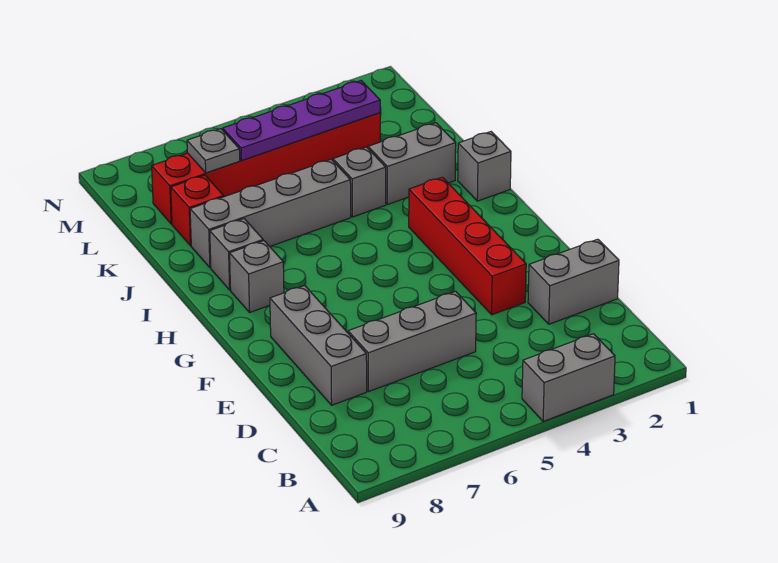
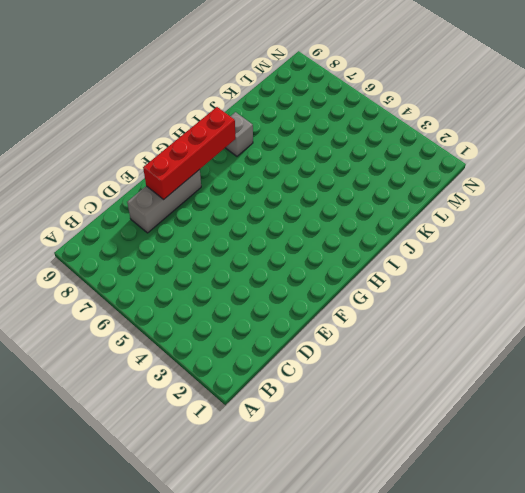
red 1x4 brick [143,107,235,200] -> red 1x4 brick moved to [409,177,526,315]
none -> grey 1x2 brick [522,334,615,421]
none -> grey 1x2 brick [528,239,619,324]
none -> grey 1x3 brick [348,291,476,392]

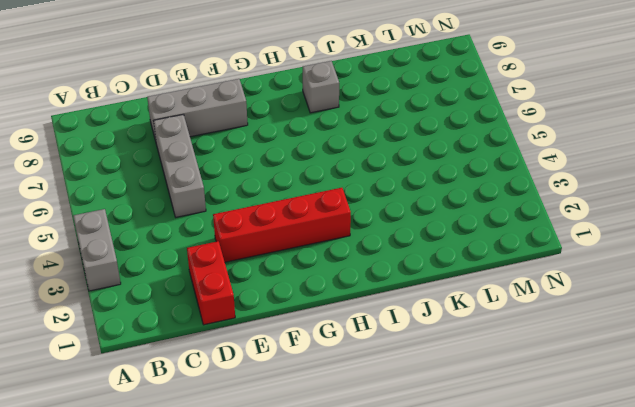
red 1x2 brick [187,241,235,325] -> grey 1x2 brick [528,239,619,324]
none -> grey 1x1 brick [230,241,284,312]
none -> grey 1x1 brick [458,132,511,201]
none -> grey 1x2 brick [368,123,456,205]

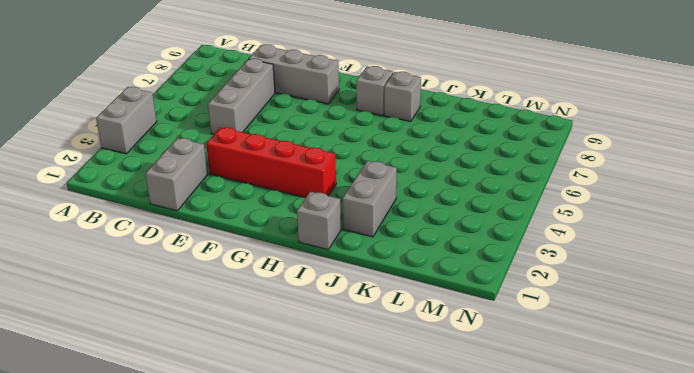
none -> grey 1x1 brick [333,147,386,217]
none -> grey 1x4 brick [190,159,351,268]
none -> red 1x1 brick [171,175,224,246]

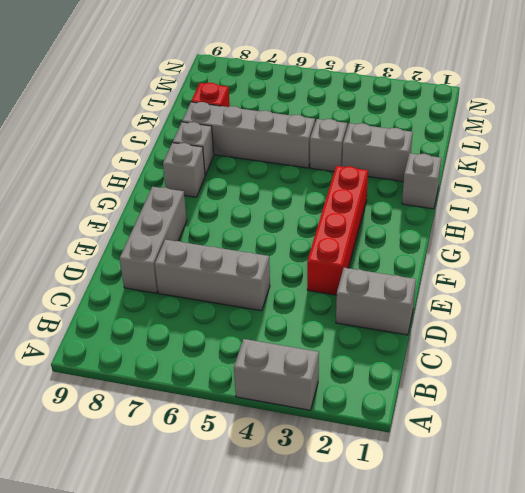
none -> red 1x6 brick [152,113,380,224]
none -> purple 1x4 plate [223,81,380,161]
none -> grey 1x1 plate [187,129,240,173]

